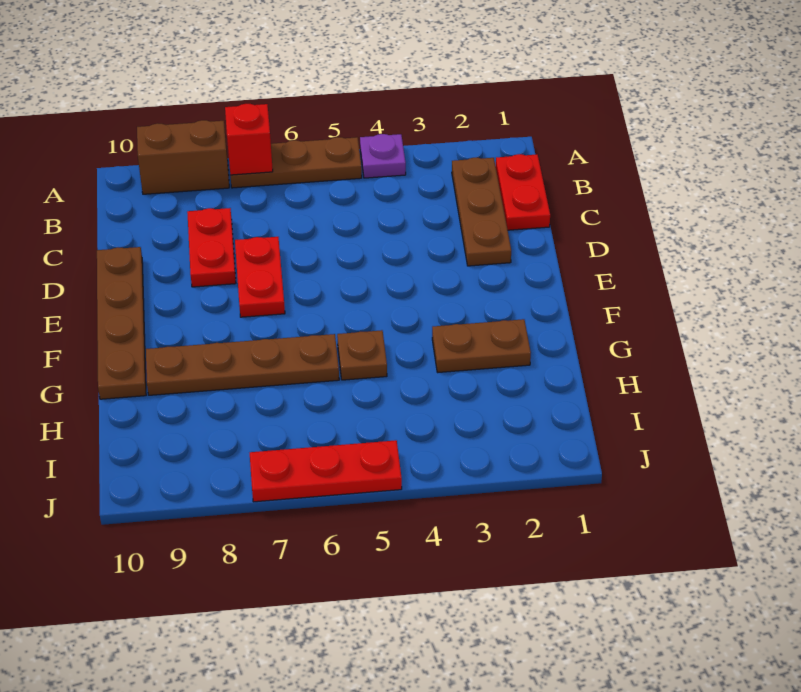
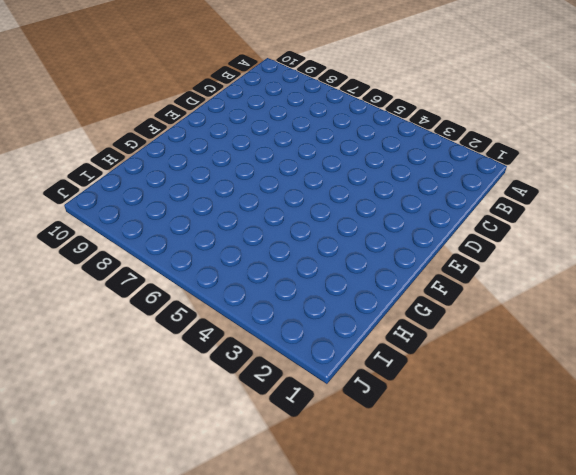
none -> purple 1x1 plate [360,134,406,178]
none -> brown 1x3 plate [230,137,362,188]
none -> brown 1x2 brick [137,120,229,194]

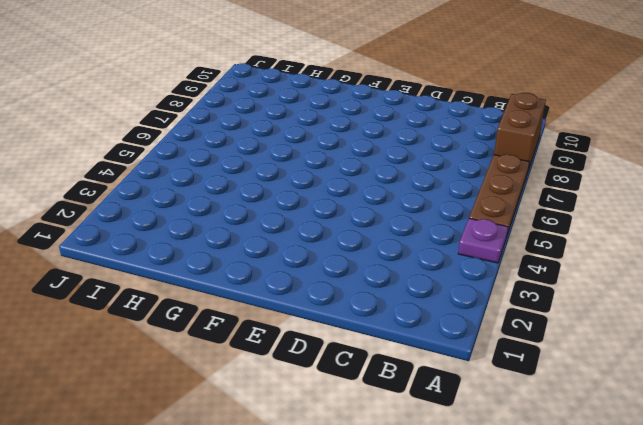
none -> red 1x2 plate [496,154,550,230]
none -> brown 1x3 plate [452,158,511,266]
none -> red 1x2 plate [187,208,236,287]

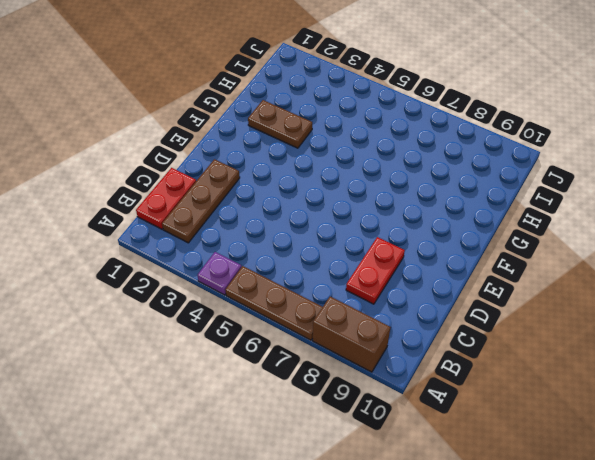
none -> red 1x2 plate [235,237,285,317]
none -> brown 1x4 plate [97,247,146,399]
none -> brown 1x1 plate [337,330,387,380]

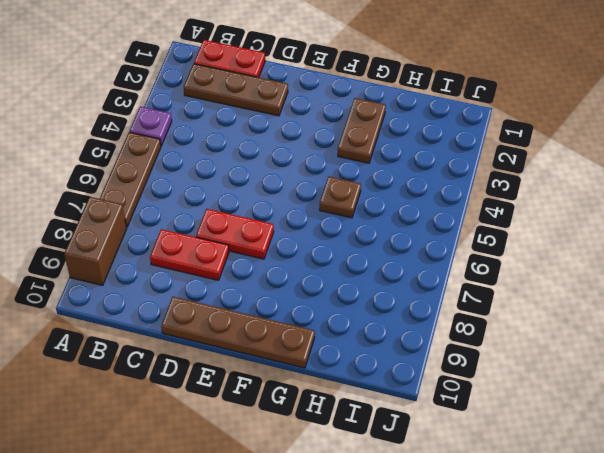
none -> brown 1x4 plate [146,334,339,395]
none -> red 1x3 plate [250,440,402,502]
none -> red 1x1 brick [225,104,273,175]

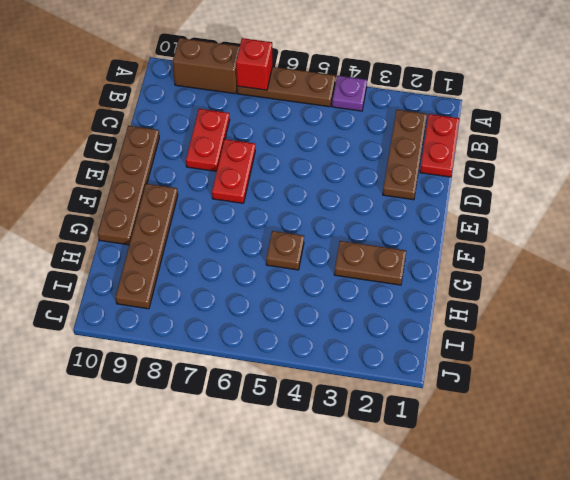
brown 1x4 plate [115,184,178,309] -> brown 1x4 plate turned to [146,334,339,395]
none -> red 1x3 plate [250,440,402,502]

